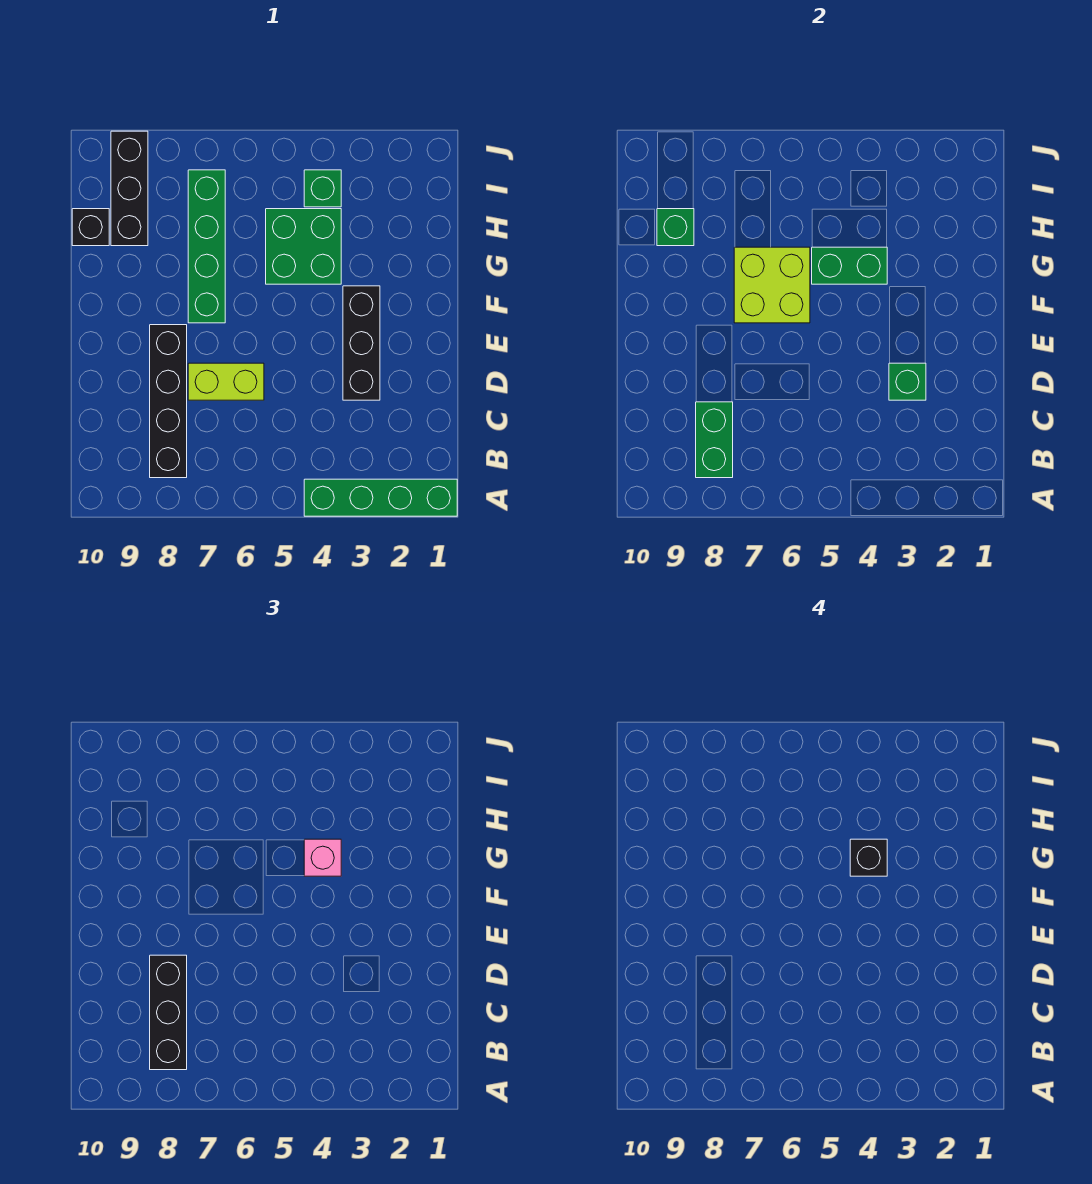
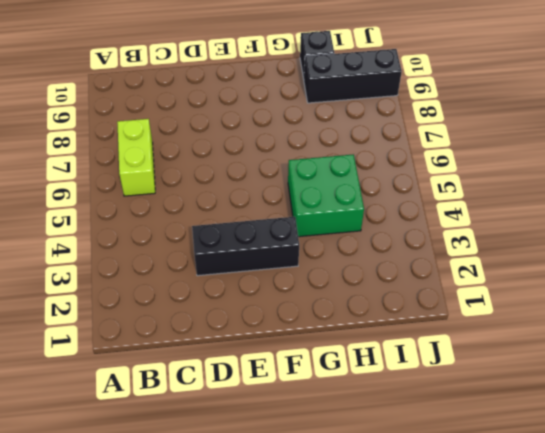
lime 1x2 brick [117,119,155,196] -> lime 1x2 brick moved to [188,363,264,400]
none -> green 1x4 brick [304,479,457,516]
none -> black 1x4 brick [150,325,187,478]
none -> green 1x4 brick [188,170,225,323]

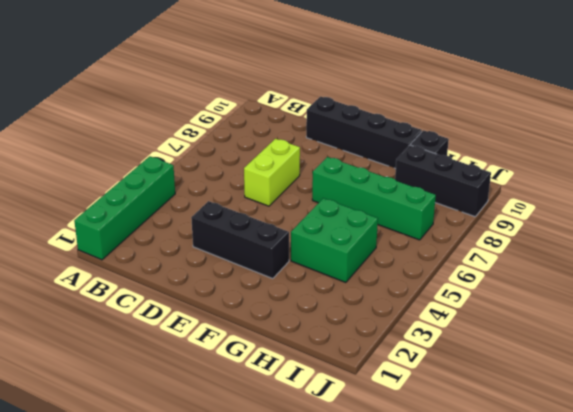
black 1x4 brick [306,97,422,169] -> black 1x4 brick moved to [150,325,187,478]
none -> green 1x1 brick [304,170,341,207]
none -> green 1x2 brick [696,402,733,478]
none -> green 1x1 brick [889,363,926,400]

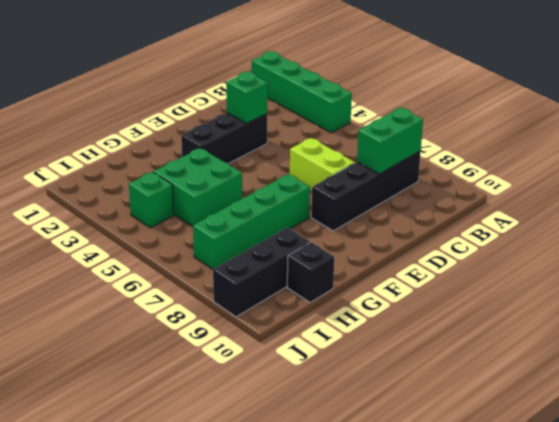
none -> lime 2x2 brick [734,247,810,323]
none -> green 1x2 brick [812,247,887,284]
none -> green 1x1 brick [657,209,694,246]

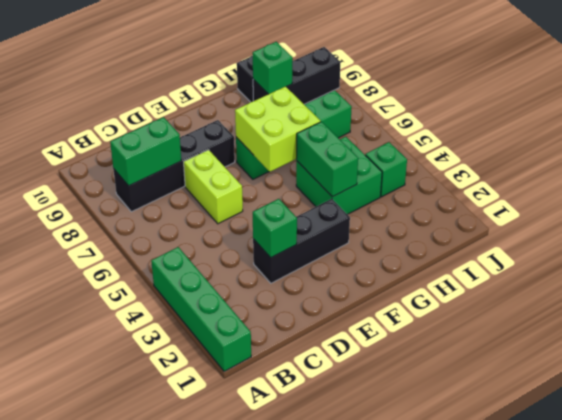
none -> black 1x3 brick [150,955,187,1070]
none -> pink 1x1 brick [304,839,341,876]
none -> black 1x1 brick [850,839,887,876]

